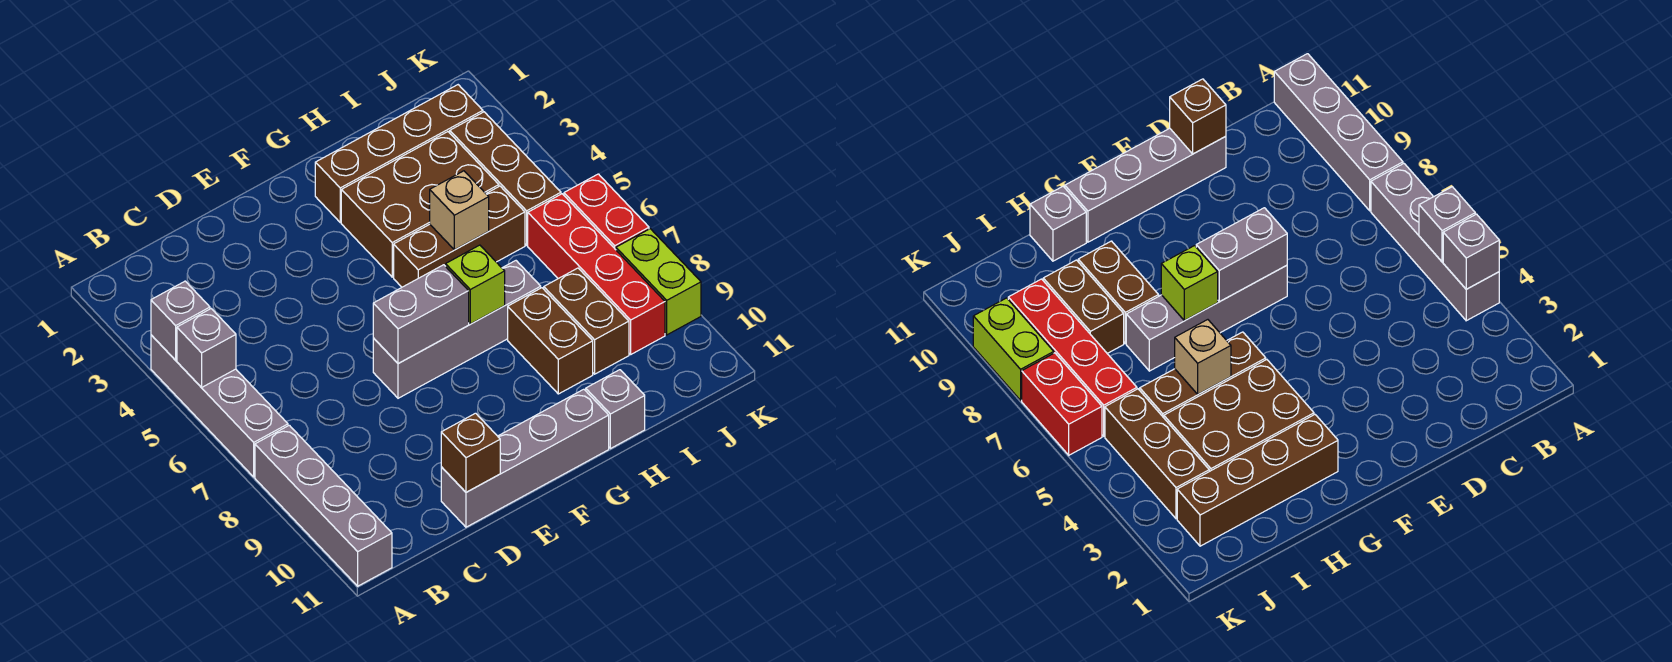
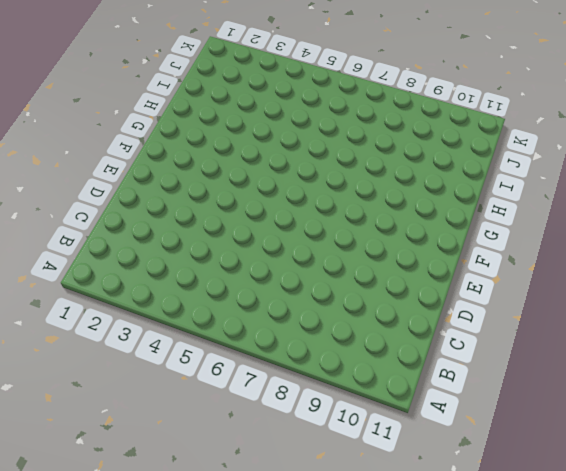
none -> grey 1x4 brick [151,335,288,477]
none -> grey 1x4 brick [255,425,392,586]
none -> grey 1x4 brick [441,389,609,527]

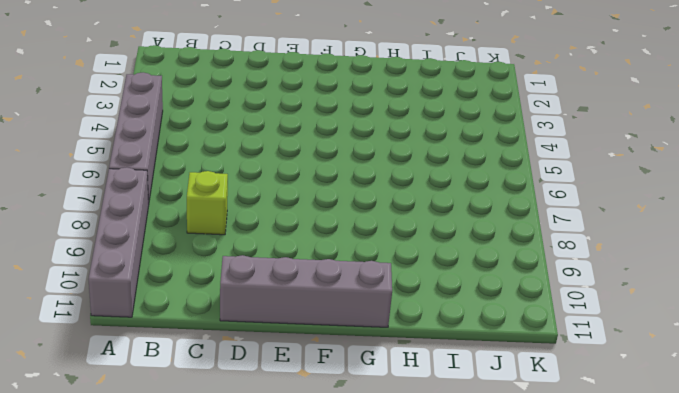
lime 1x1 brick [187,171,228,235] -> lime 1x1 brick moved to [446,245,505,324]
none -> grey 1x4 brick [373,261,541,398]
none -> brown 1x4 brick [315,85,483,222]
none -> brown 2x3 brick [341,132,499,277]

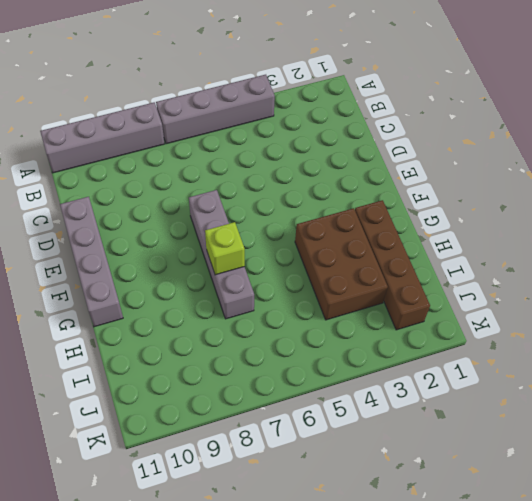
none -> brown 1x3 brick [394,186,525,287]
none -> brown 1x2 brick [508,288,593,394]
none -> grey 1x1 brick [586,370,645,449]

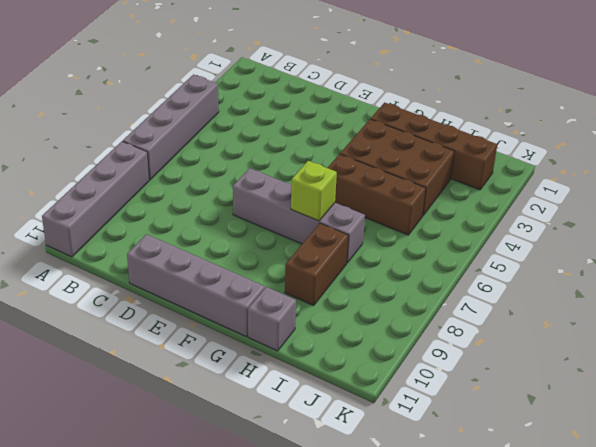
none -> brown 1x2 brick [544,268,629,374]
none -> brown 1x3 brick [450,112,561,245]
none -> red 1x4 brick [528,194,665,354]

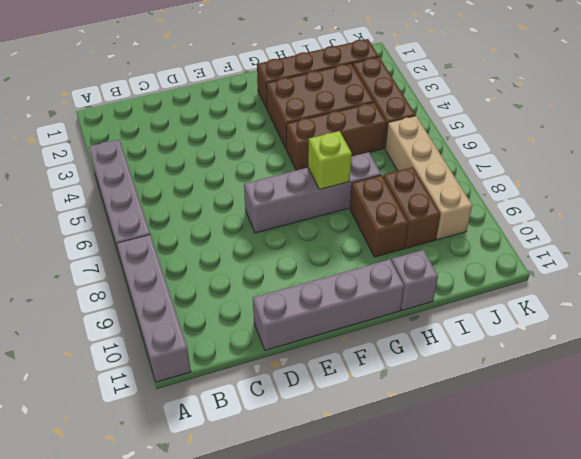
tan 1x4 brick [385,116,472,240] -> red 1x4 brick [528,194,665,354]
none -> red 1x2 brick [564,174,649,250]
none -> lime 1x2 brick [616,229,701,335]
none -> grey 1x1 brick [151,281,210,360]

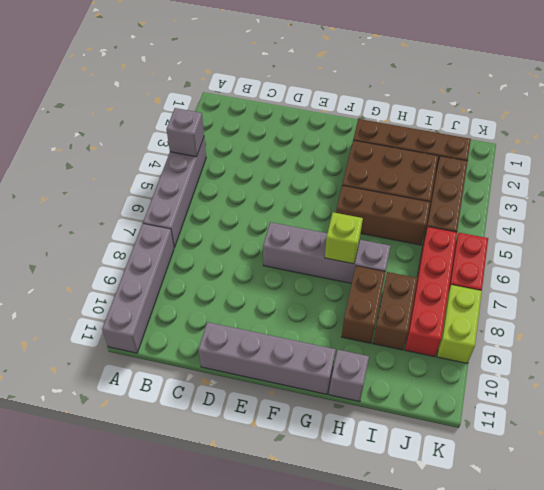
none -> grey 1x1 brick [177,309,236,388]
none -> brown 1x1 brick [441,413,500,492]
none -> grey 1x2 brick [373,265,469,364]

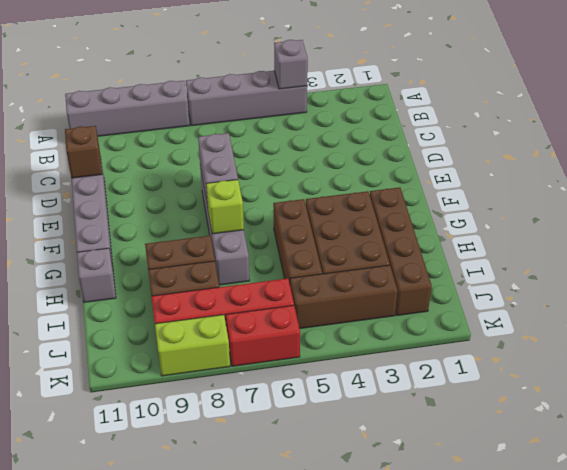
none -> grey 1x1 brick [177,309,236,388]
none -> tan 1x1 brick [430,171,489,250]

